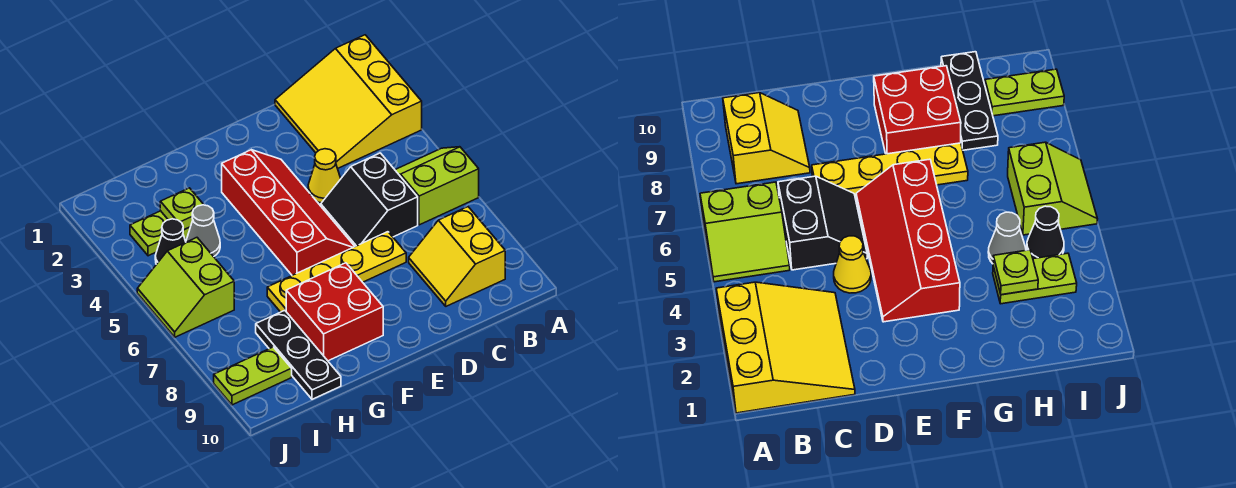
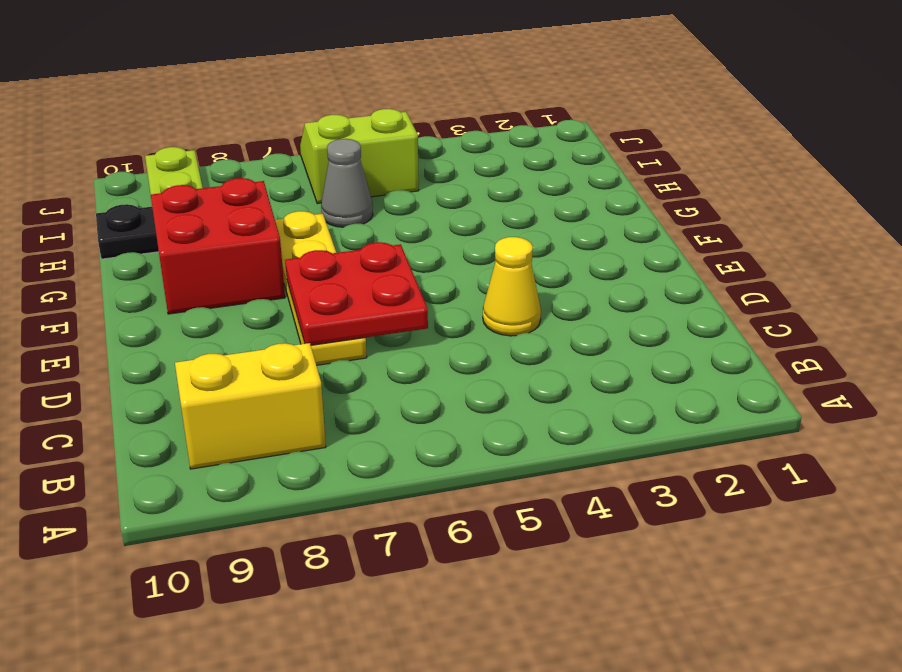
red 2x2 plate [285,242,428,345] -> none
grey 1x1 cone [321,139,373,227] -> grey 1x1 cone moved to [186,205,220,257]
none -> yellow 3x3 slope [275,35,422,169]
none -> lime 2x2 slope [395,147,479,225]
none -> black 2x2 slope [321,153,418,246]

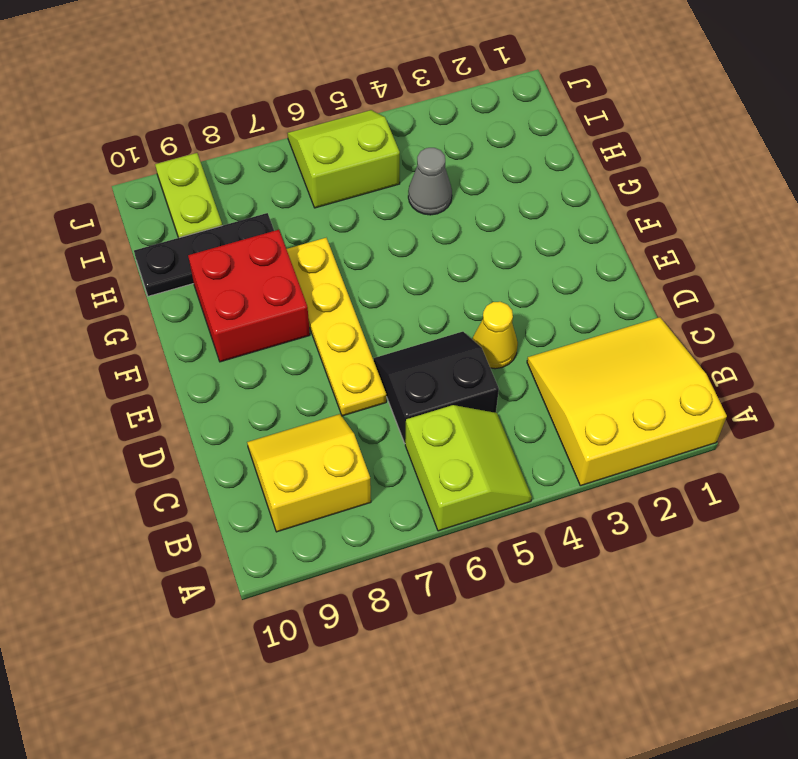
none -> red 2x4 slope [222,150,355,275]
none -> lime 1x2 plate [130,211,190,256]
none -> black 1x1 cone [155,219,186,264]

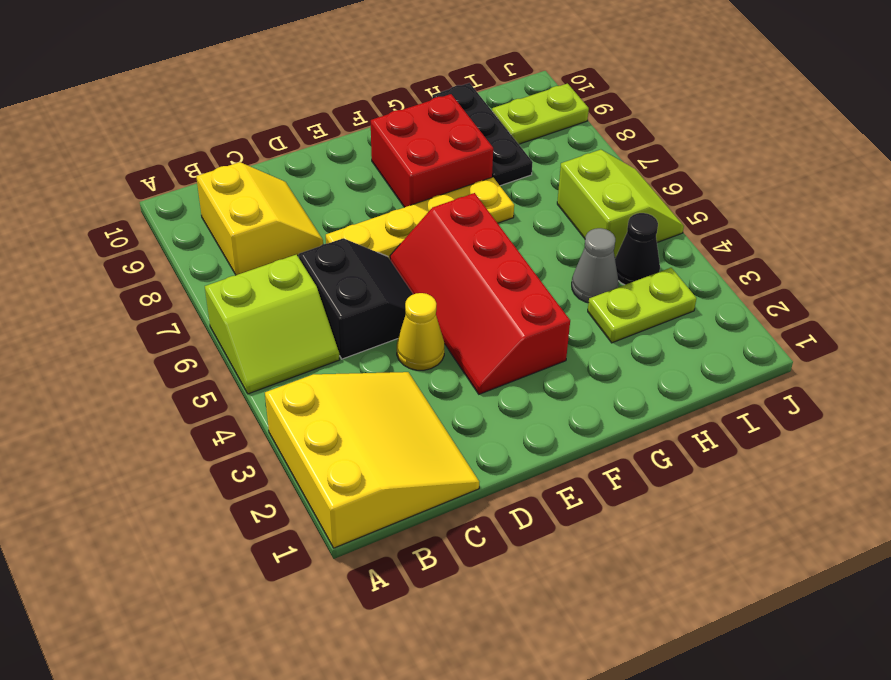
none -> lime 1x1 plate [160,188,204,230]

